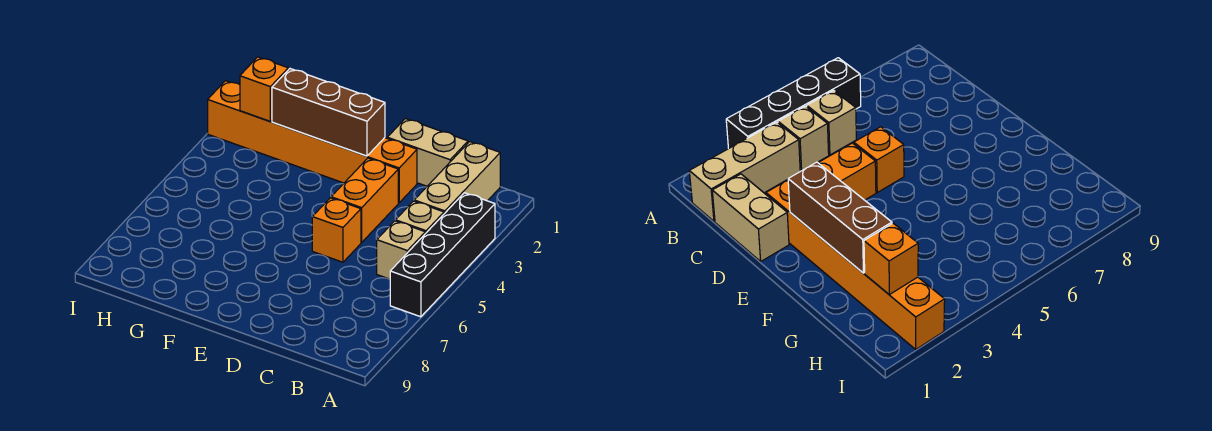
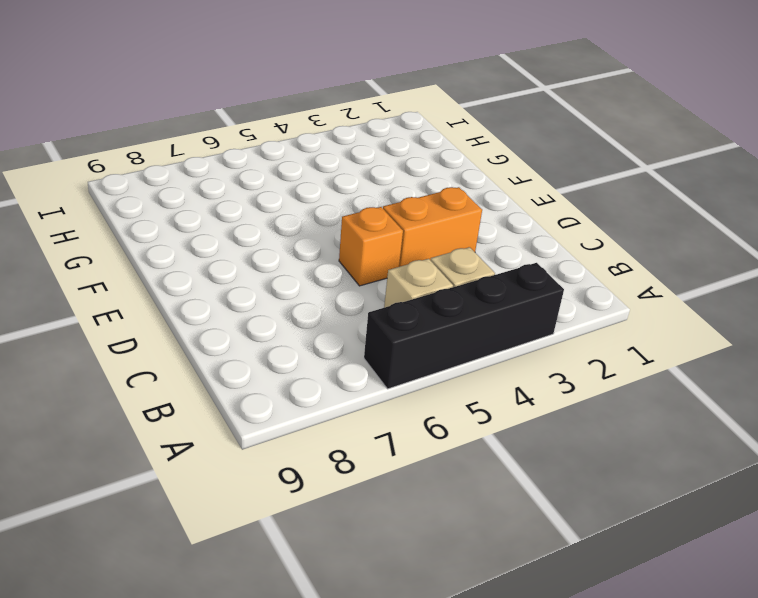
none -> tan 1x3 brick [414,142,500,214]
none -> tan 1x2 brick [387,119,468,186]

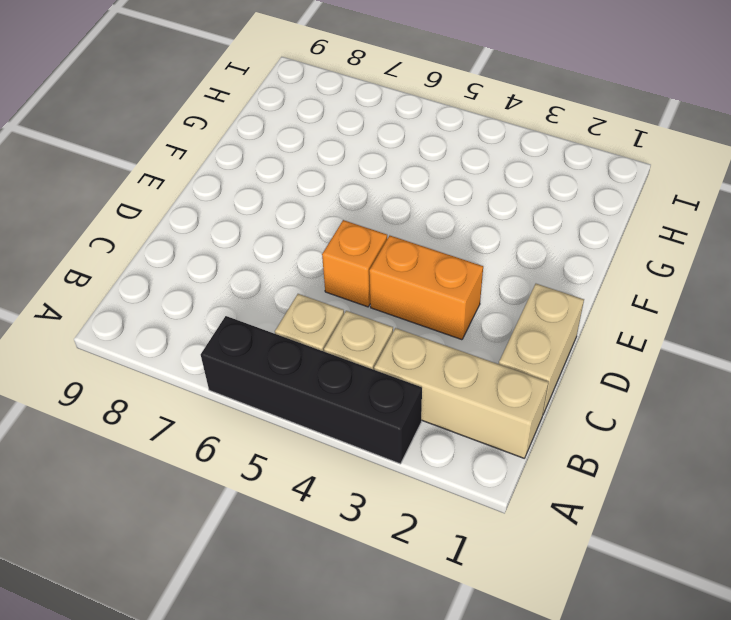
none -> orange 1x6 brick [208,81,417,203]
none -> brown 1x3 brick [272,69,385,156]

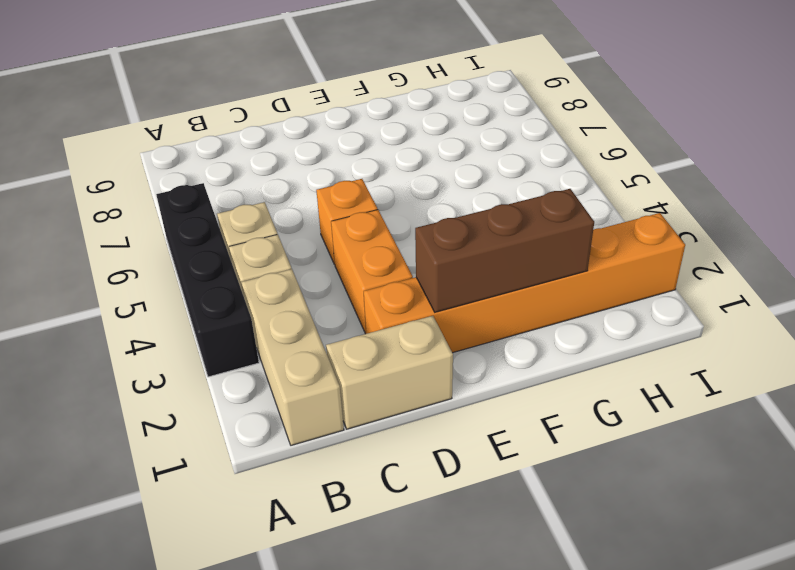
none -> orange 1x1 brick [240,57,288,121]

